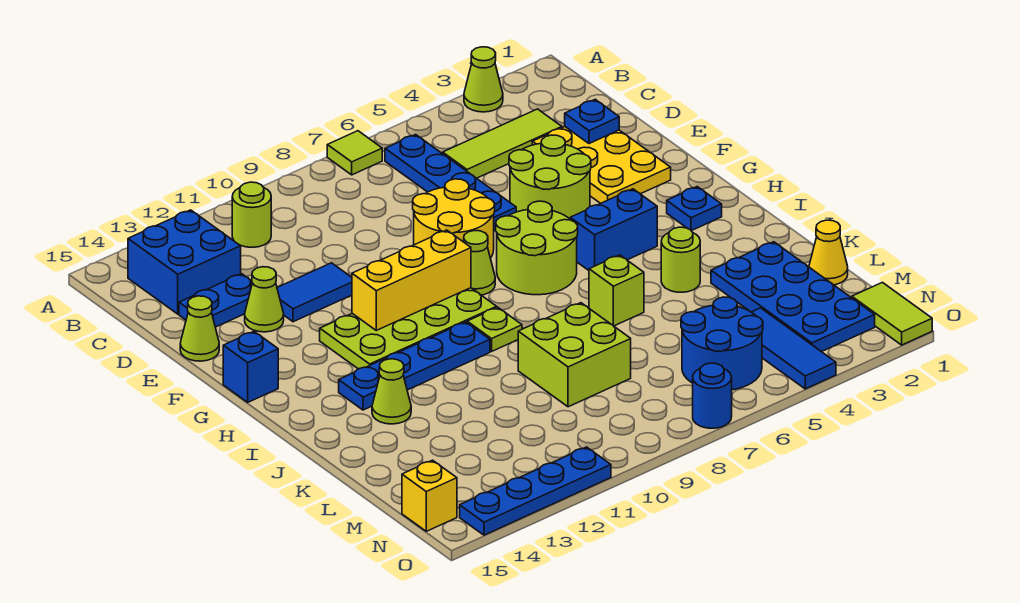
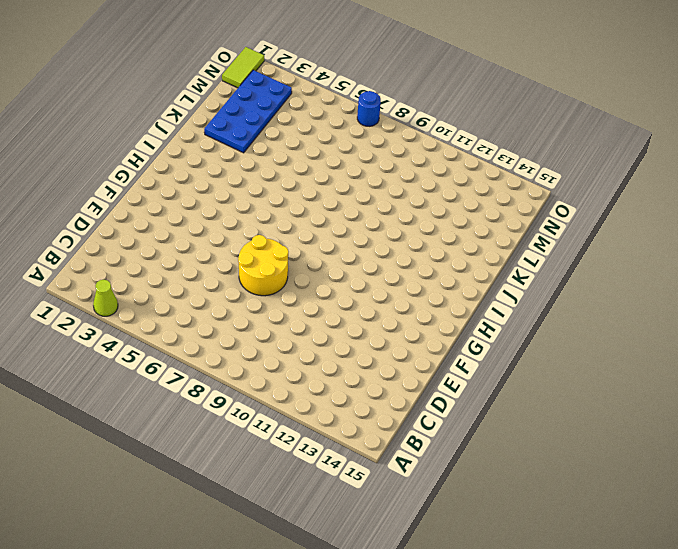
none -> lime 1x1 tile [327,131,382,175]
none -> blue 1x4 plate [385,135,516,230]
none -> lime 1x1 round brick [232,182,271,247]
none -> blue 2x2 brick [128,210,241,314]

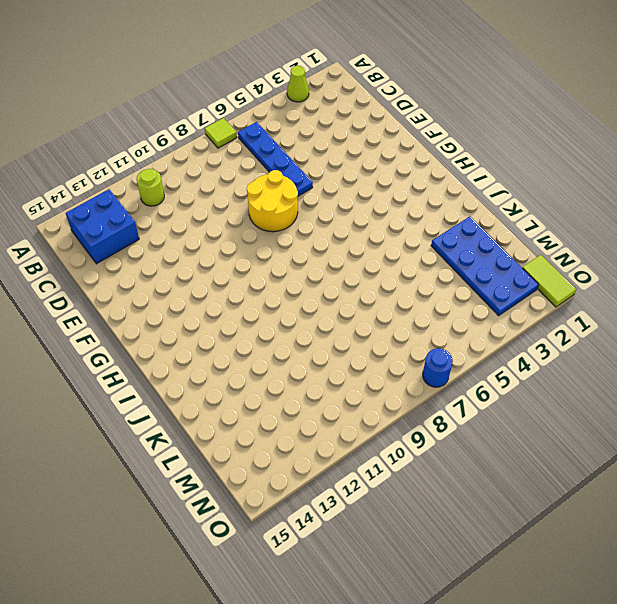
none -> lime 1x3 tile [443,109,562,178]
none -> yellow 2x3 plate [532,127,671,203]
none -> blue 1x2 plate [179,274,252,327]
none -> lime 2x2 round brick [509,135,591,219]

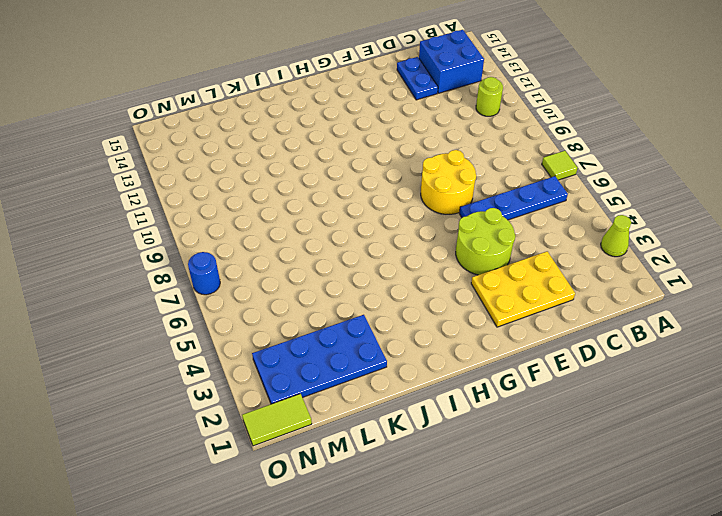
none -> lime 1x3 tile [443,109,562,178]
none -> blue 1x2 tile [277,263,352,322]
none -> lime 1x1 cone [245,267,284,332]
none -> lime 1x1 cone [180,296,219,361]

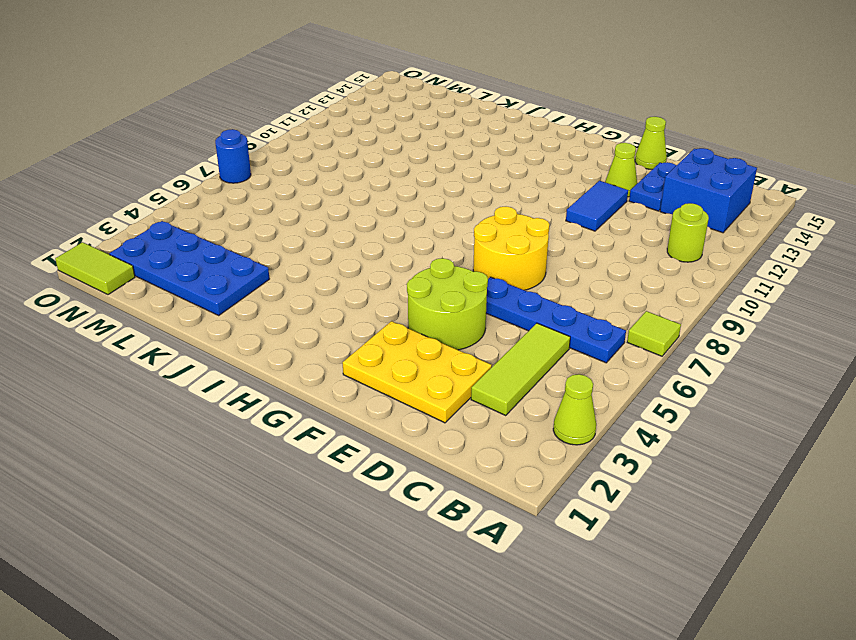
none -> lime 2x2 round brick [496,201,578,295]
none -> lime 1x1 cone [464,231,495,295]
none -> lime 2x4 plate [320,288,497,369]
none -> blue 1x1 brick [223,331,278,402]

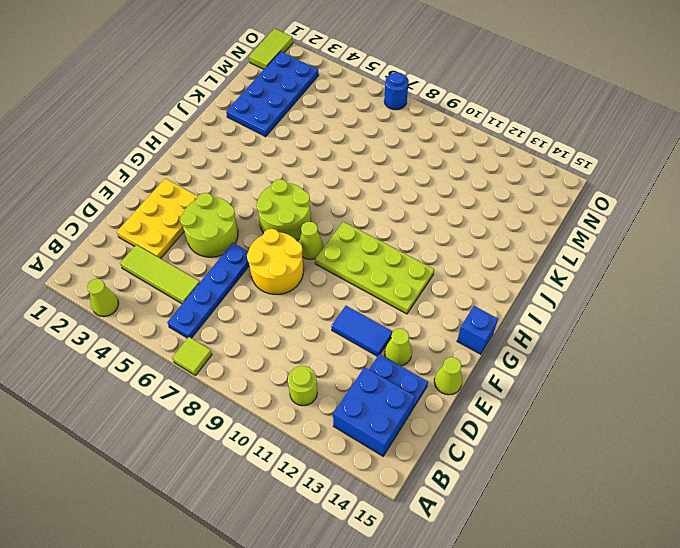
none -> blue 1x1 plate [667,187,722,231]
none -> blue 1x2 brick [570,189,657,270]
none -> lime 1x1 plate [467,307,522,351]
none -> blue 1x4 plate [339,322,490,410]

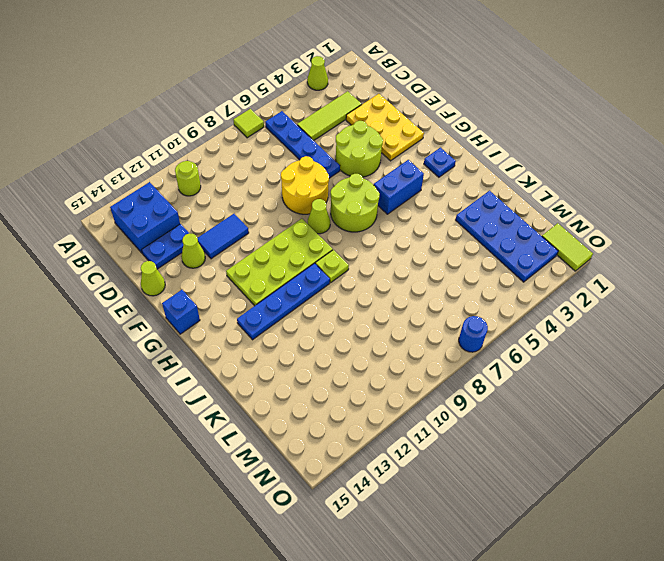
none -> lime 1x1 round brick [661,227,700,292]
none -> lime 1x1 brick [589,255,644,326]
none -> lime 1x1 cone [372,359,411,424]
none -> lime 2x2 brick [518,303,631,407]

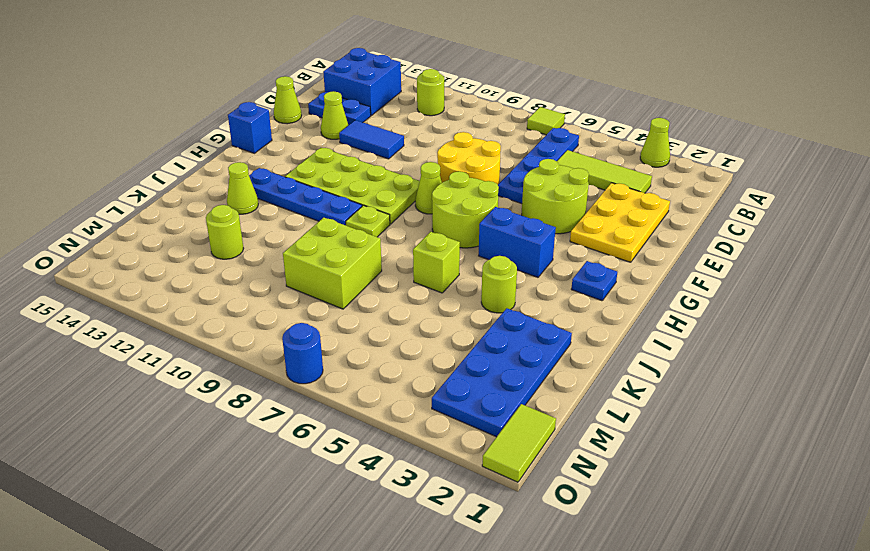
lime 1x1 round brick [206,205,243,259] -> none
none -> yellow 1x1 cone [809,220,848,285]
none -> blue 1x3 tile [752,308,836,389]
none -> blue 2x2 round brick [681,297,763,390]
none -> yellow 1x1 brick [402,460,457,531]

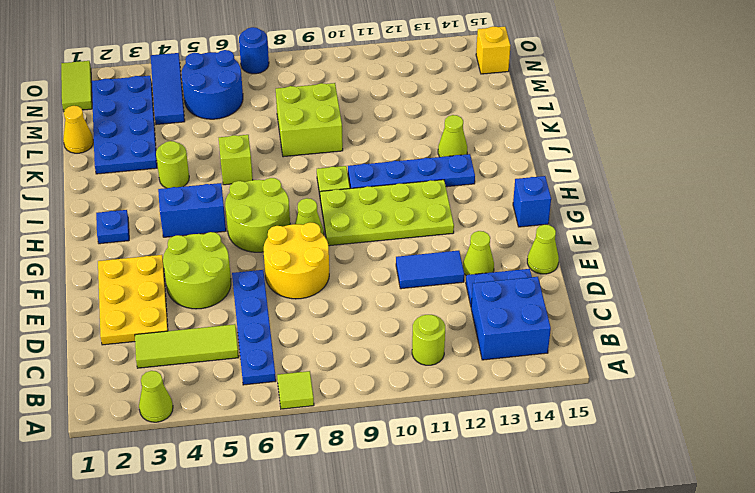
none -> blue 1x4 plate [460,447,611,535]
none -> blue 1x1 plate [565,99,619,144]
none -> yellow 1x3 brick [352,230,471,330]

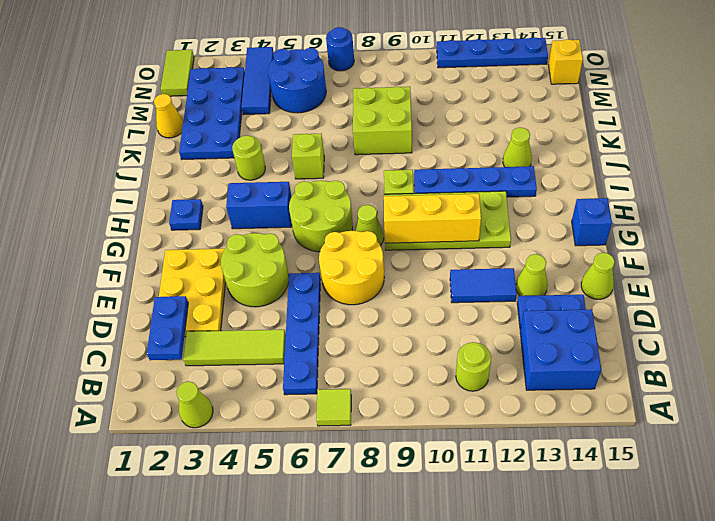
blue 1x2 plate [147,296,188,360] -> blue 1x1 plate [565,99,619,144]

